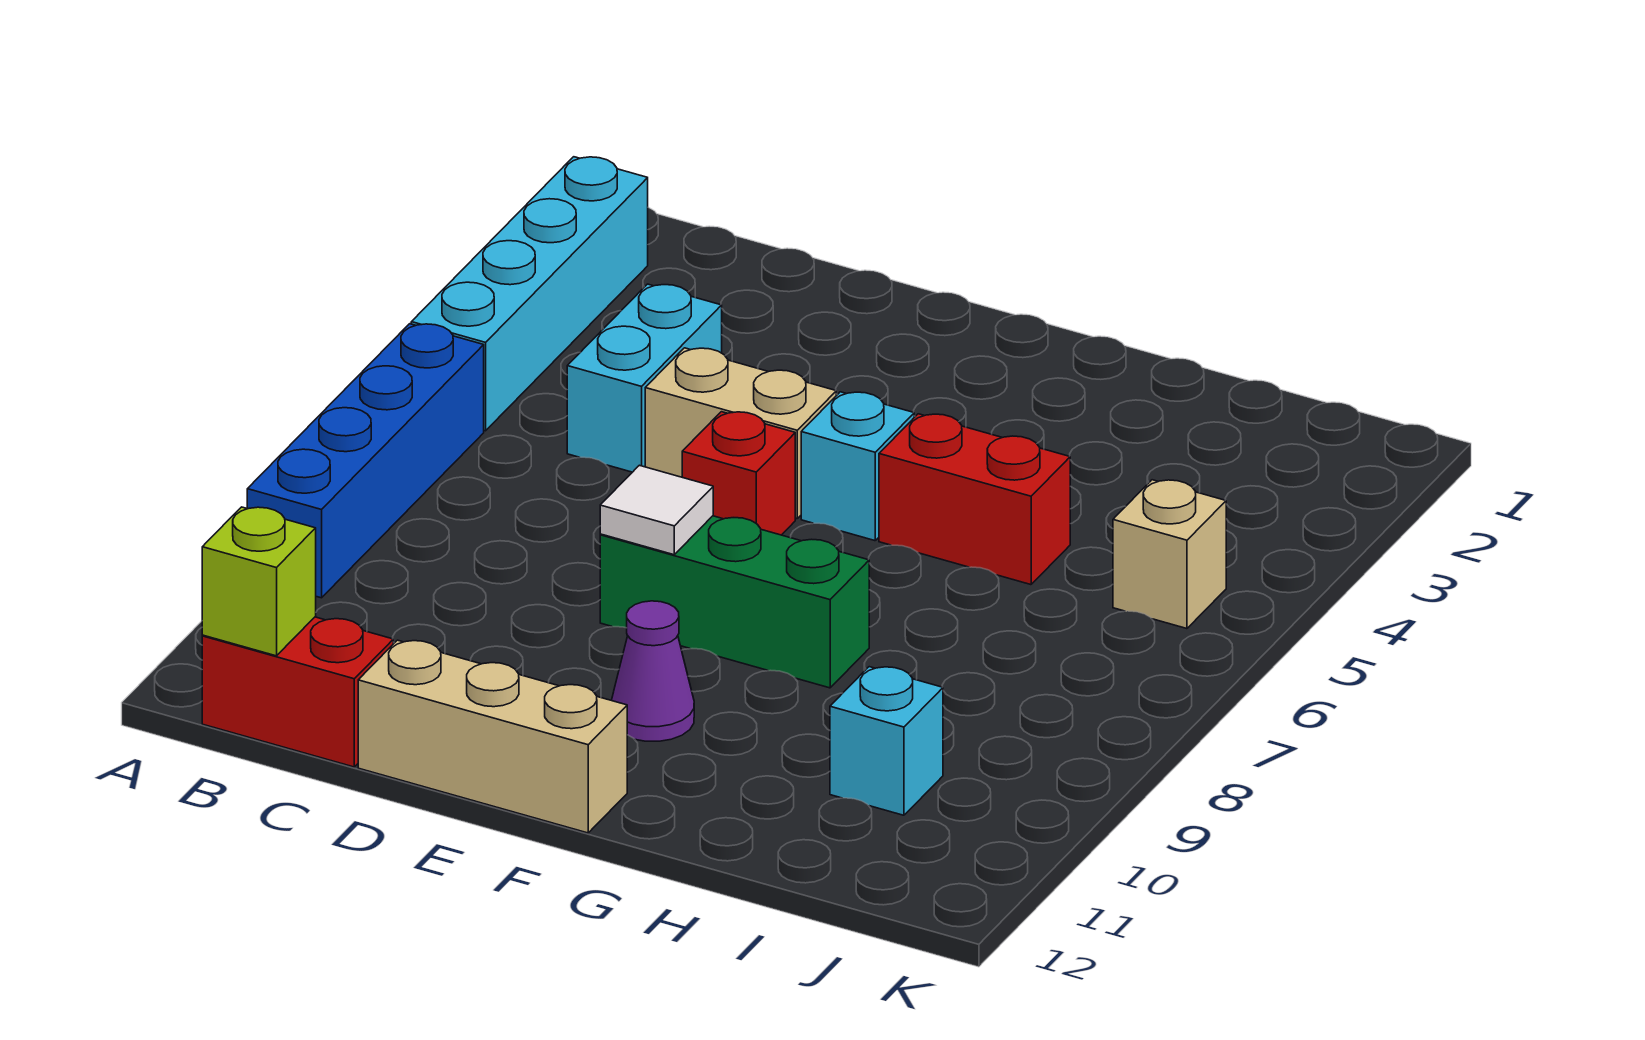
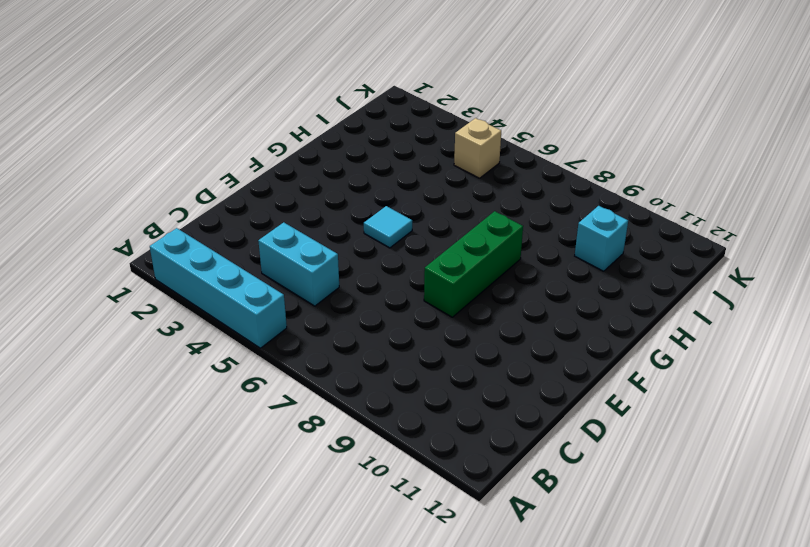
cyan 1x1 tile [364,206,412,248] -> cyan 1x1 brick [801,392,914,541]
none -> blue 1x4 brick [247,324,484,598]
none -> red 1x2 brick [202,617,393,767]
none -> tan 1x2 brick [645,348,836,519]

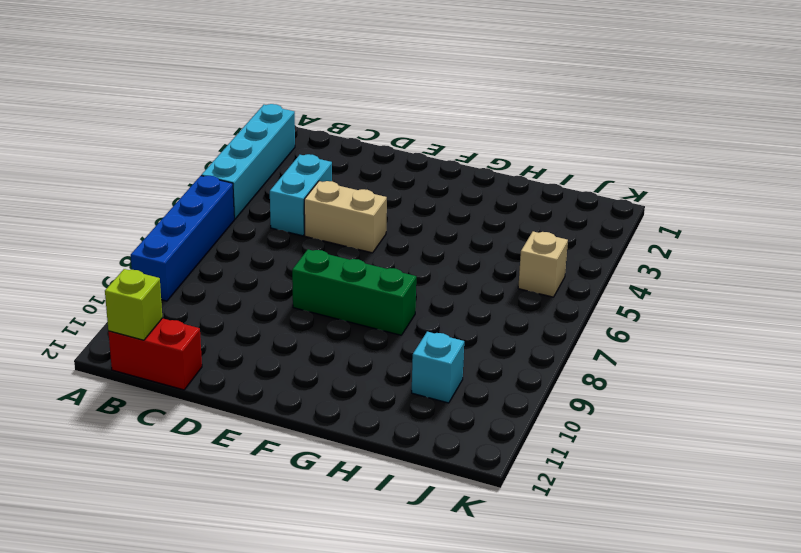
none -> tan 1x3 brick [358,640,627,833]
none -> red 1x1 brick [682,412,795,535]
none -> cyan 1x1 brick [801,392,914,541]

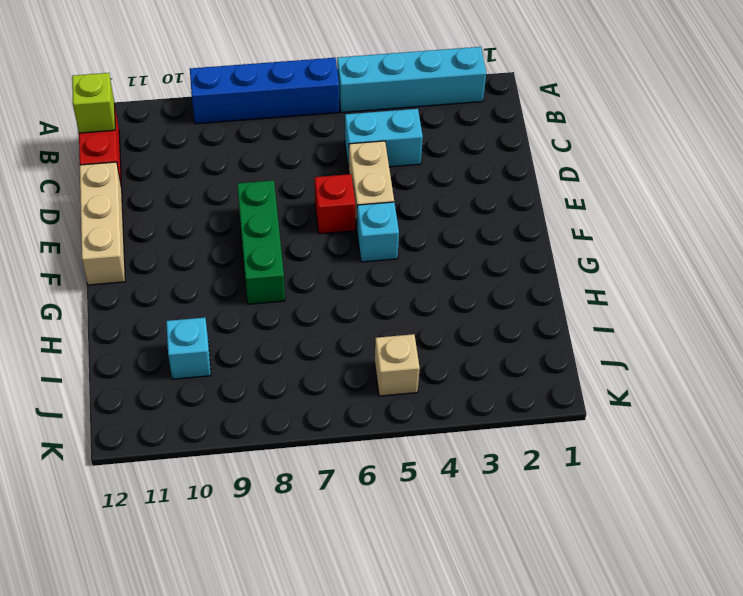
none -> purple 1x1 cone [612,601,694,741]
none -> red 1x2 brick [879,414,1070,585]
none -> white 1x1 tile [600,465,713,555]

